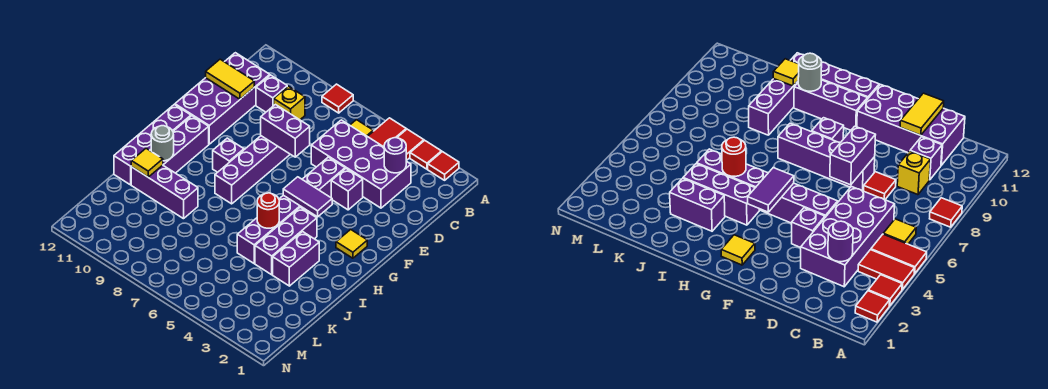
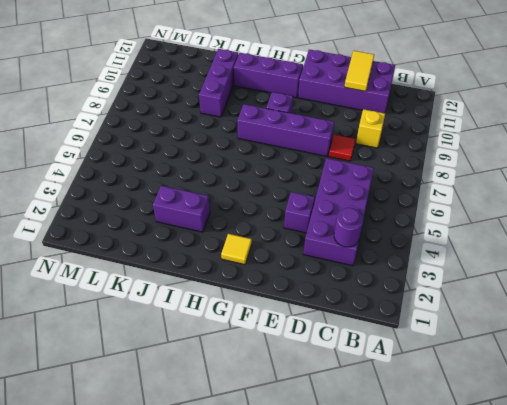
none -> red 1x1 tile [428,152,459,180]
none -> red 1x1 tile [410,140,442,169]
none -> red 1x2 tile [397,129,424,161]

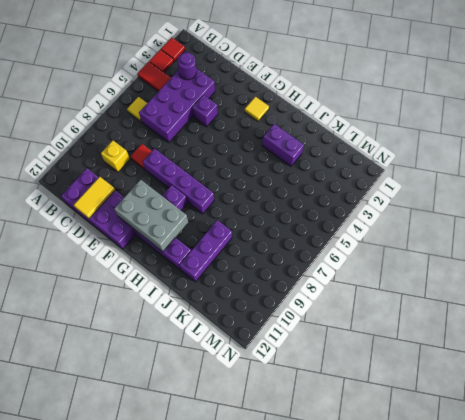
grey 2x3 brick [114,180,188,252] -> none
none -> red 1x2 tile [368,118,406,147]
none -> red 1x1 tile [322,84,353,113]
none -> purple 1x1 brick [256,75,287,112]

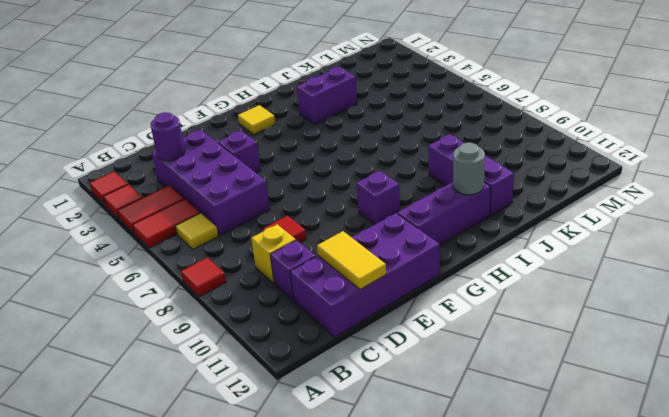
none -> purple 1x6 brick [237,157,345,263]
none -> purple 1x4 brick [215,136,290,204]
none -> purple 1x4 brick [114,105,191,185]

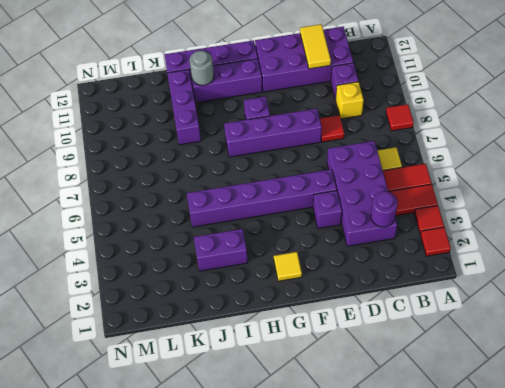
none -> purple 1x3 brick [255,207,317,275]
none -> purple 1x2 brick [261,105,310,157]
none -> purple 1x2 tile [283,177,332,217]

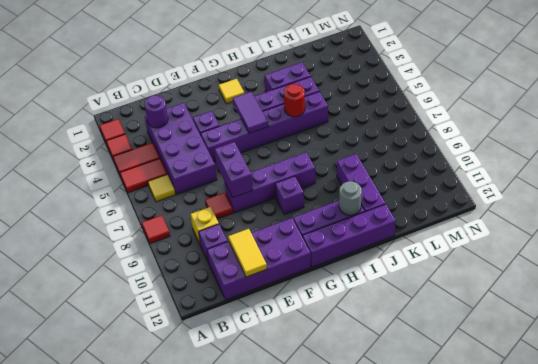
none -> yellow 1x1 tile [131,148,163,177]

